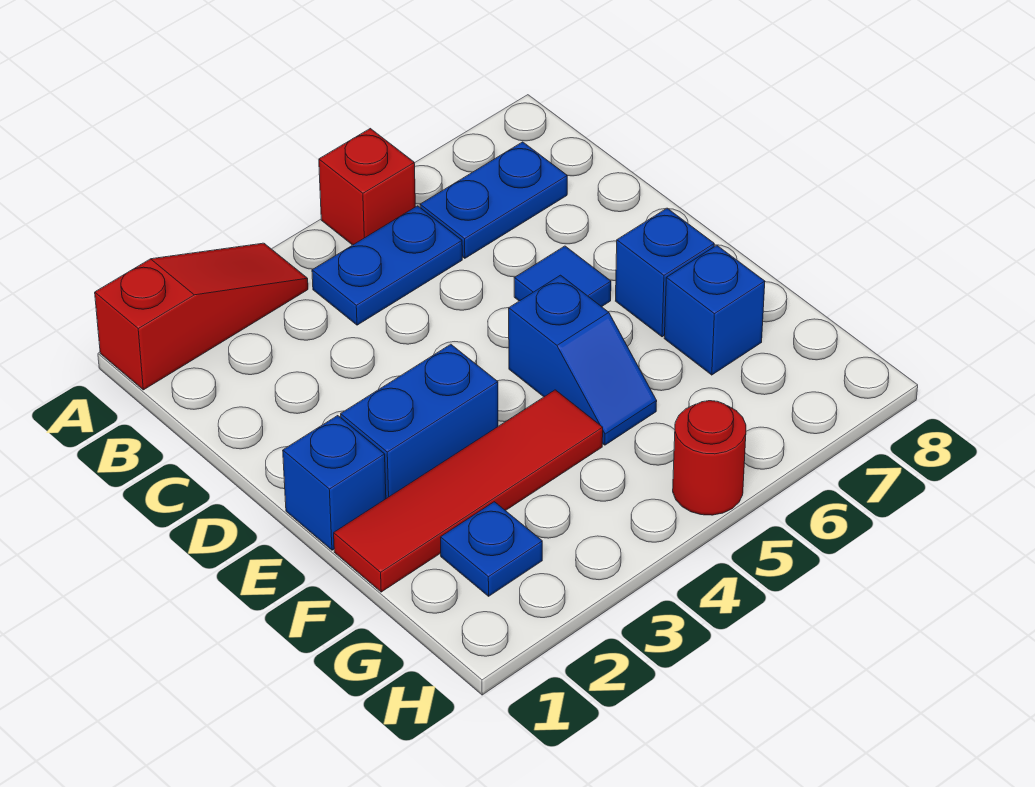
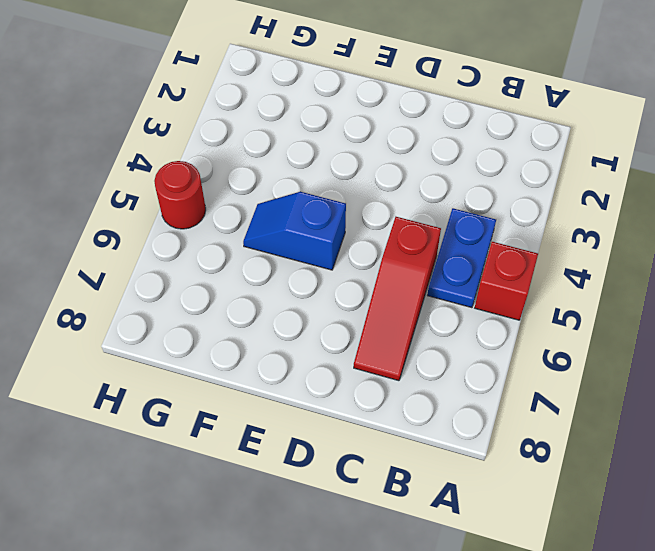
red 1x3 slope [354,217,441,381] -> red 1x3 slope moved to [95,243,308,390]
none -> blue 1x2 plate [420,142,567,258]
none -> blue 1x1 tile [514,246,611,307]
none -> blue 1x1 brick [283,416,386,550]

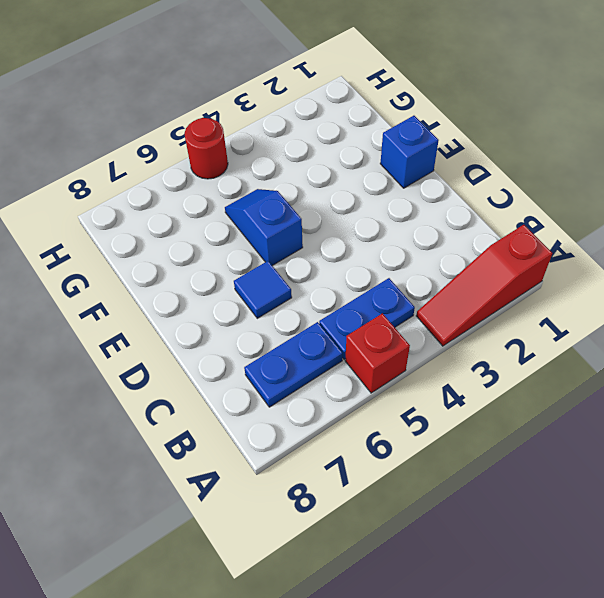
none -> blue 1x2 brick [341,344,498,499]
none -> blue 1x1 brick [616,208,714,337]
none -> red 1x4 tile [334,390,603,592]

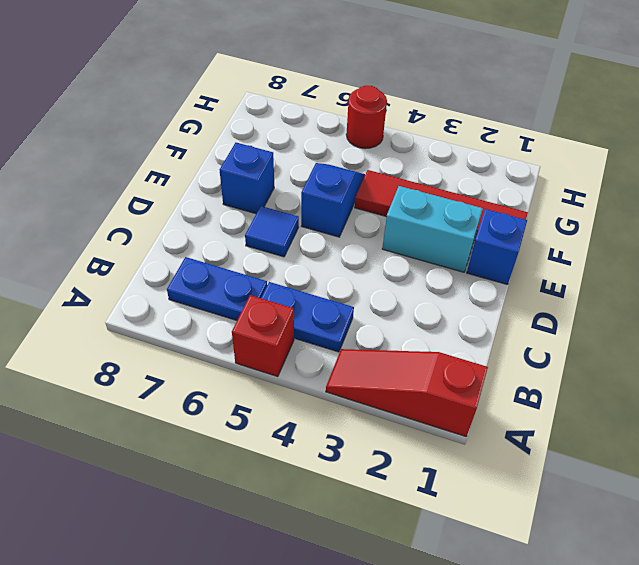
cyan 1x2 brick [382,186,483,272] -> blue 1x2 brick [341,344,498,499]
none -> blue 1x1 brick [664,245,765,375]
none -> blue 1x1 plate [441,502,542,596]

